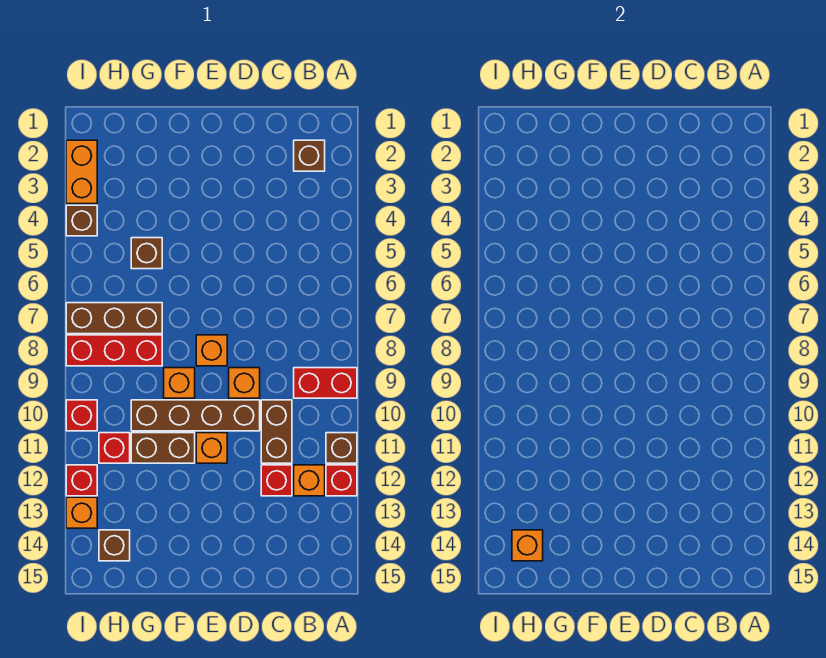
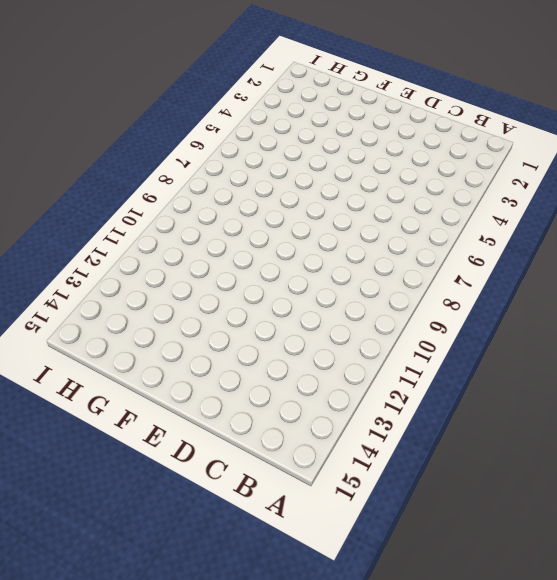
none -> red 1x2 brick [294,368,357,398]
none -> brown 1x1 brick [326,433,357,463]
none -> red 1x1 brick [326,465,357,496]

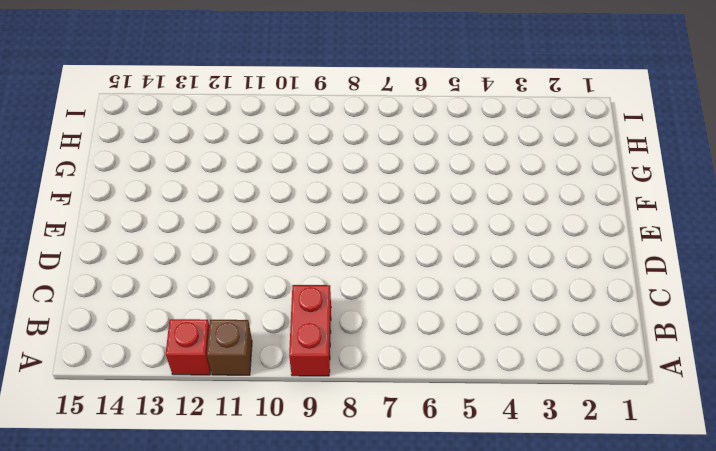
none -> brown 1x1 brick [294,140,325,171]
none -> orange 1x1 brick [294,465,325,496]
none -> brown 1x2 brick [261,400,292,463]

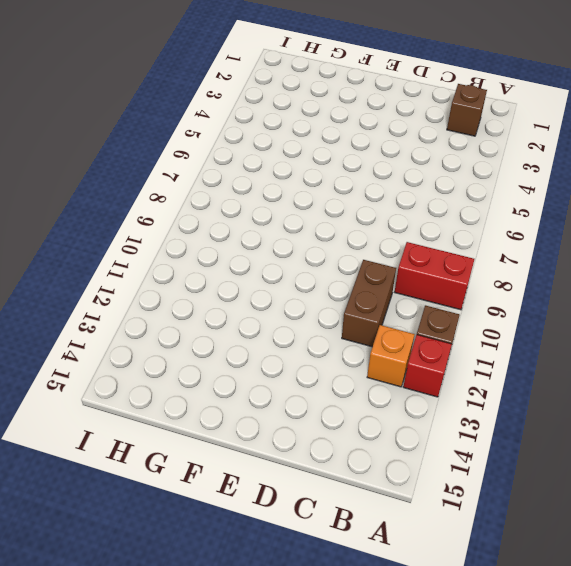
none -> red 1x1 brick [261,465,292,496]
none -> orange 1x1 brick [229,368,260,398]
none -> brown 1x4 brick [131,400,260,431]

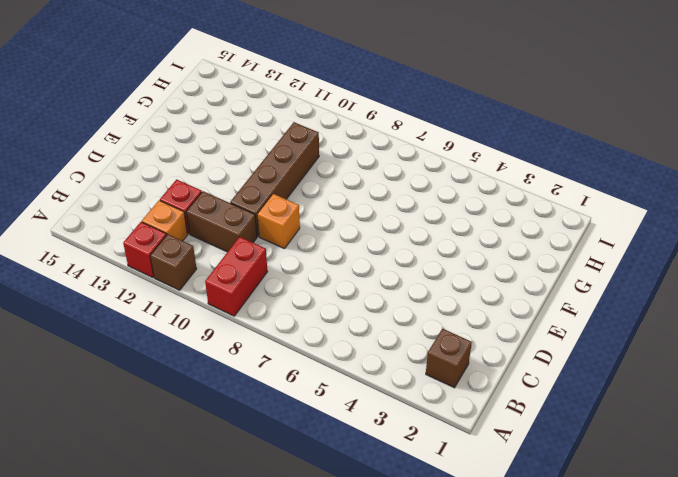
none -> orange 1x1 brick [196,335,227,366]
none -> orange 1x1 brick [196,433,227,463]
none -> orange 1x1 brick [164,368,195,398]

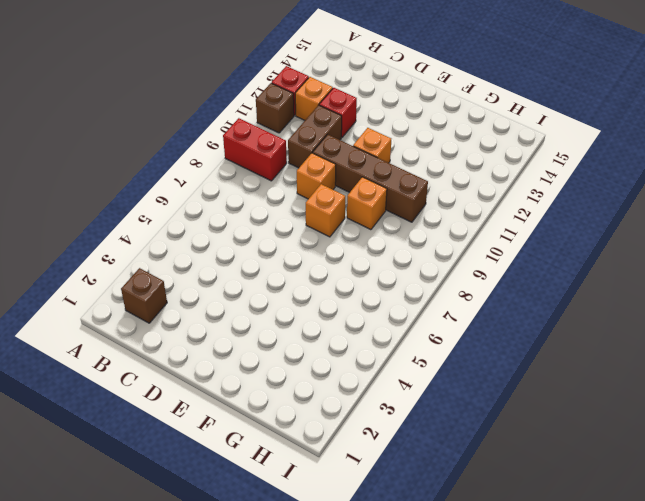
none -> brown 1x2 brick [131,433,195,463]
none -> brown 1x1 brick [131,238,162,269]
none -> brown 1x3 brick [66,303,162,334]

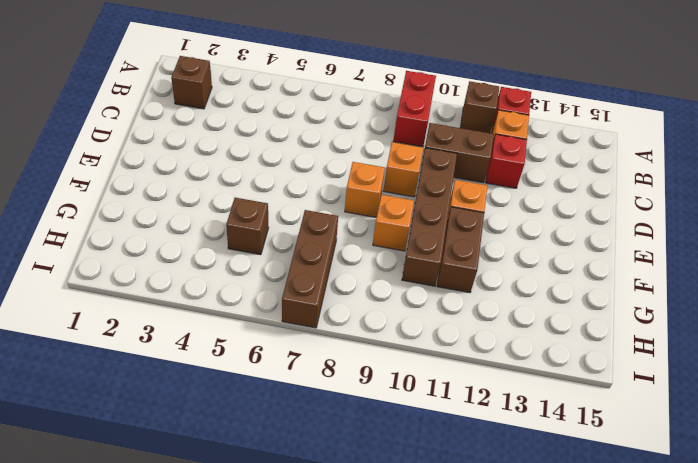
none -> red 1x3 brick [66,335,162,366]
none -> red 1x1 brick [99,433,130,463]
none -> brown 1x1 brick [99,530,130,561]

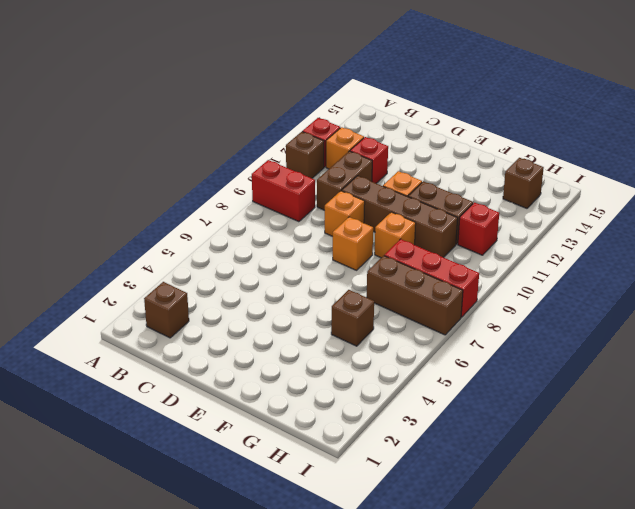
none -> orange 1x2 brick [66,140,97,204]
none -> brown 1x1 brick [66,205,97,236]
none -> red 1x1 brick [66,400,97,431]

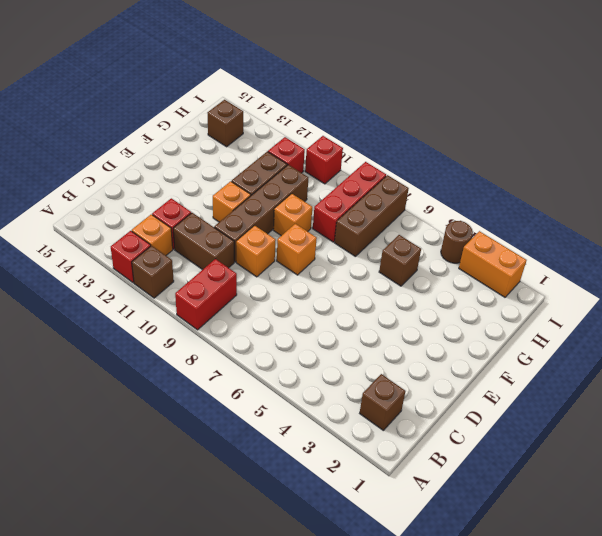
brown 1x1 round brick [441,221,473,263] -> brown 1x1 brick [66,205,97,236]
none -> red 1x1 brick [66,465,97,496]
none -> orange 1x1 brick [66,497,97,528]
none -> orange 1x1 brick [512,530,543,561]

